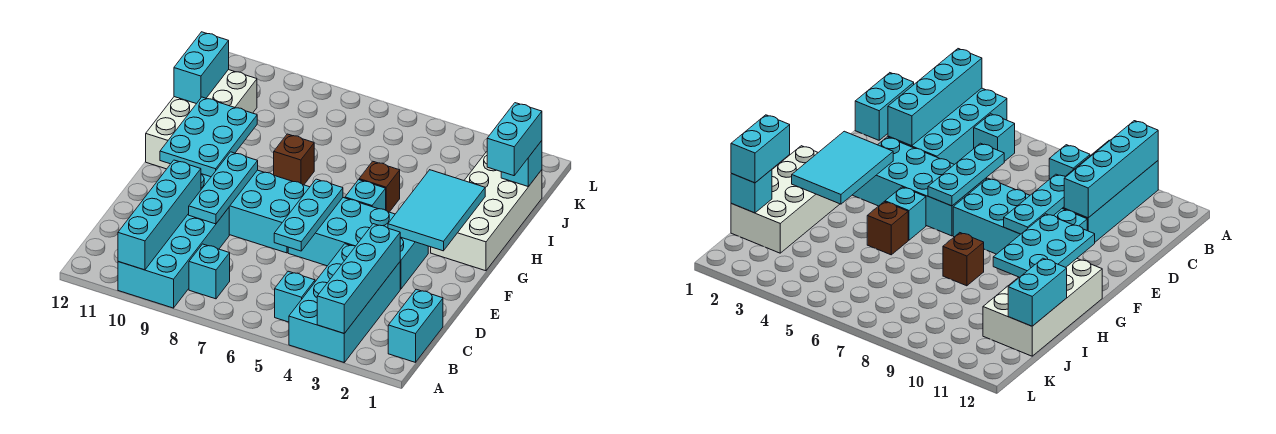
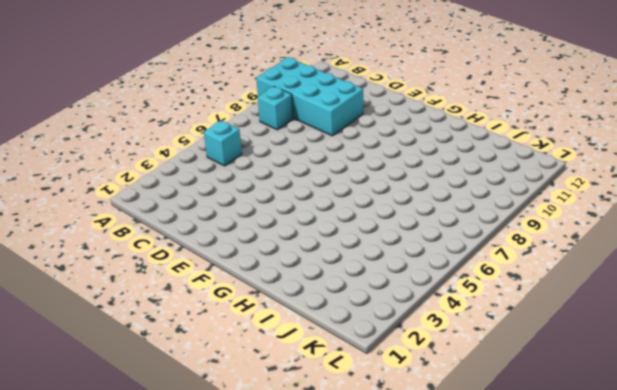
none -> cyan 2x4 brick [289,244,400,362]
none -> cyan 1x2 brick [388,289,443,362]
none -> cyan 2x4 brick [288,198,428,289]

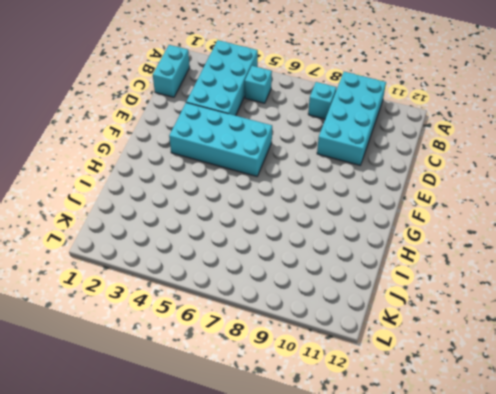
none -> cyan 2x4 brick [201,170,309,253]
none -> white 2x4 brick [431,152,542,271]
none -> cyan 1x1 brick [345,180,386,210]

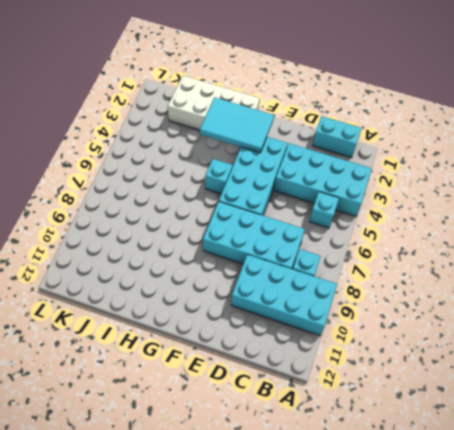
cyan 2x4 brick [203,202,305,269] -> cyan 2x4 brick turned to [201,170,309,253]
none -> white 2x4 brick [146,70,257,169]
none -> brown 1x1 brick [359,161,400,212]
none -> brown 1x1 brick [274,134,314,185]

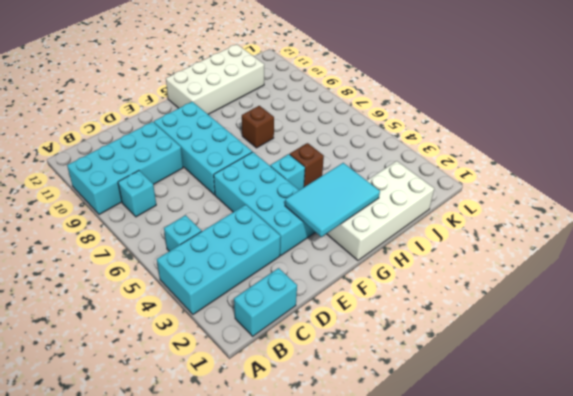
none -> cyan 1x4 brick [317,224,400,333]
none -> cyan 1x4 brick [118,160,201,270]
none -> cyan 1x3 plate [274,179,343,251]

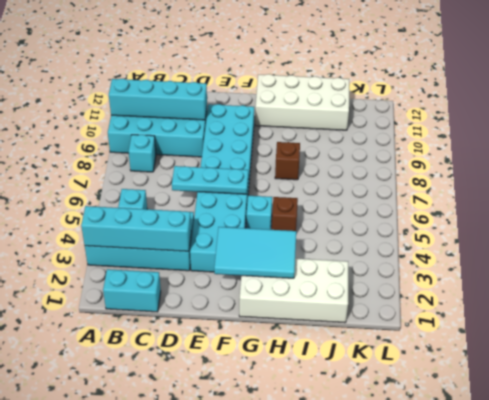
none -> cyan 1x3 plate [189,152,258,224]
none -> cyan 2x3 plate [160,97,257,177]
none -> cyan 1x2 brick [174,32,229,104]

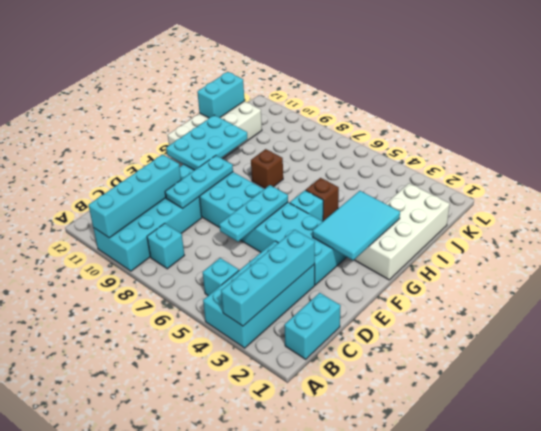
none -> cyan 1x1 brick [501,141,542,187]
none -> cyan 1x2 brick [487,103,542,176]

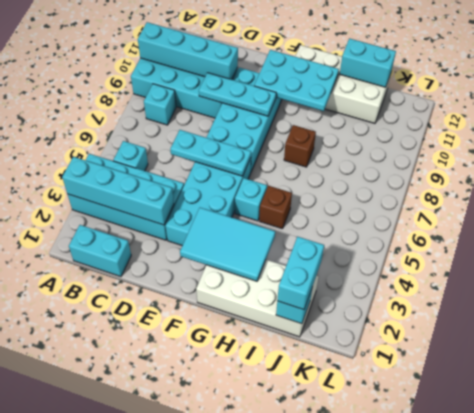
cyan 1x2 brick [277,237,324,310] -> cyan 1x2 brick turned to [487,103,542,176]

